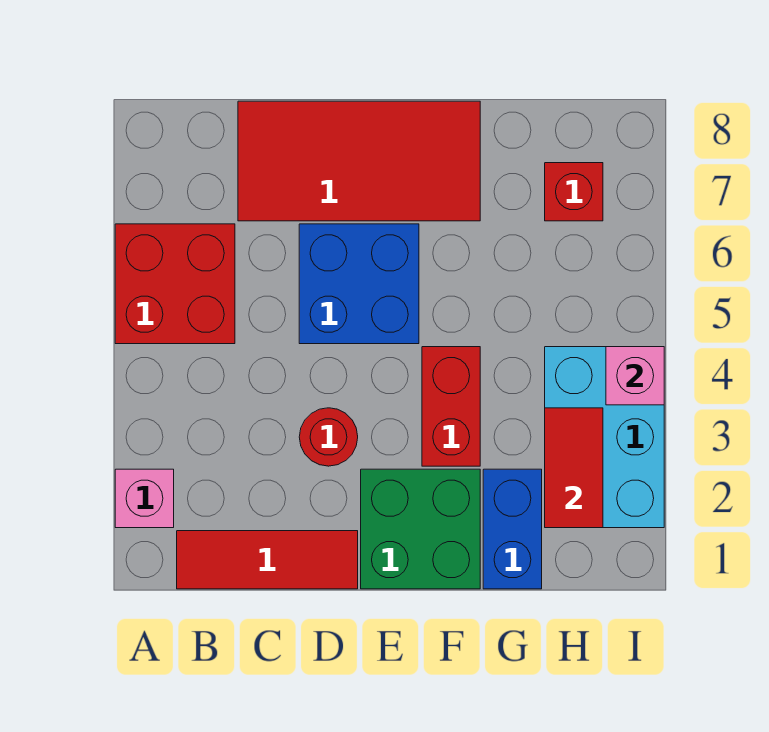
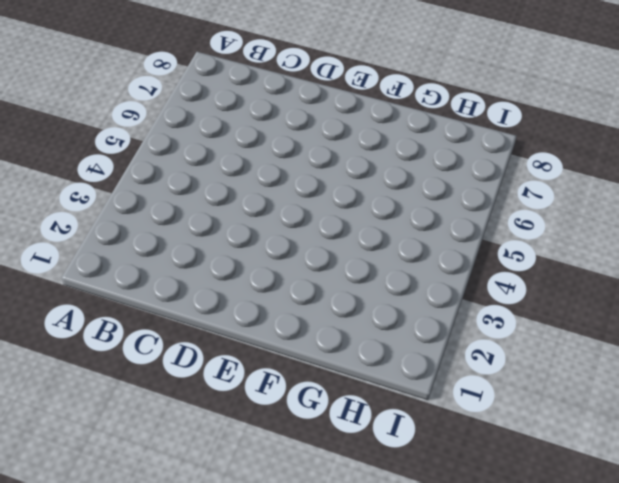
none -> pink 1x1 brick [115,469,174,528]
none -> red 2x2 brick [115,224,235,344]
none -> red 1x3 tile [177,531,358,589]

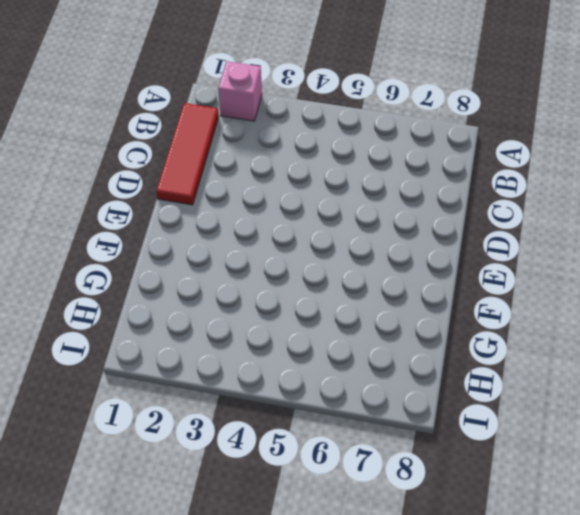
none -> red 2x2 brick [115,224,235,344]
none -> red 2x4 tile [238,101,480,221]
none -> red 1x1 round brick [299,408,358,466]

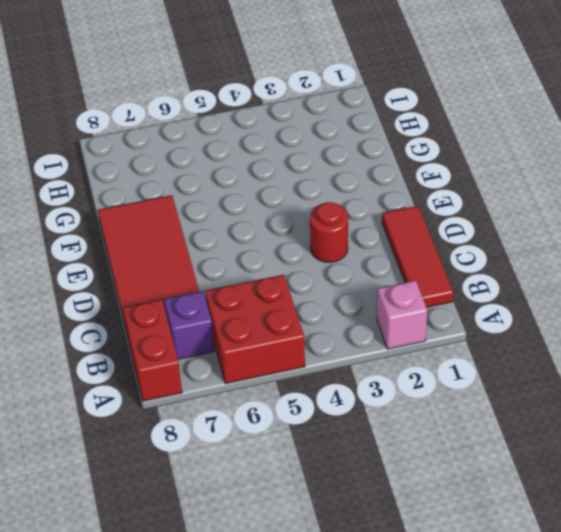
red 1x2 brick [123,300,182,401] -> red 1x2 brick turned to [422,347,480,466]
purple 1x1 brick [164,291,214,359] -> none
none -> blue 2x2 brick [299,224,419,344]
none -> green 2x2 brick [361,469,480,589]
none -> blue 1x2 brick [483,469,542,589]

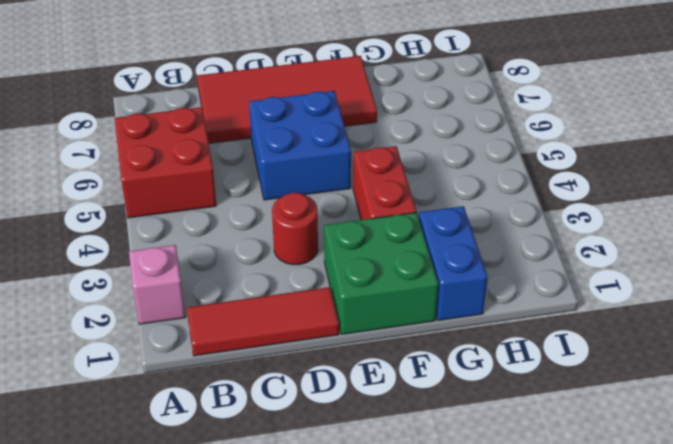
none -> cyan 2x3 brick [545,347,664,528]
none -> red 1x1 brick [545,163,603,221]
none -> red 1x2 tile [545,408,603,528]

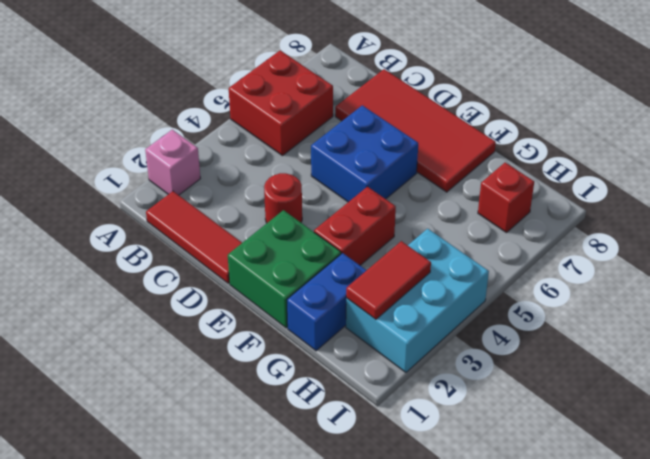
none -> pink 1x1 brick [606,347,664,405]

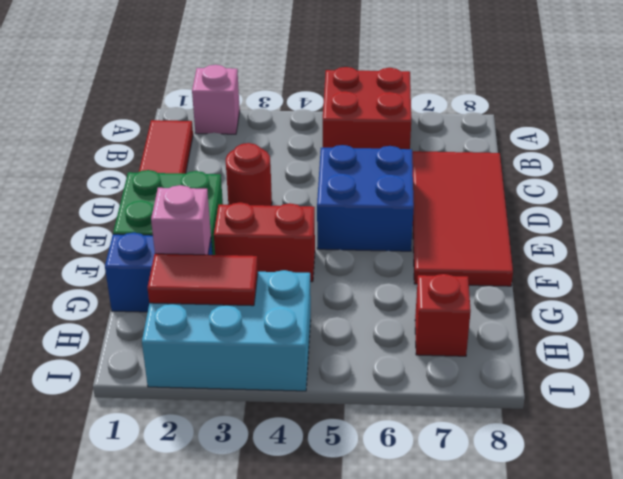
pink 1x1 brick [151,185,211,255] -> pink 1x1 brick moved to [606,347,664,405]

